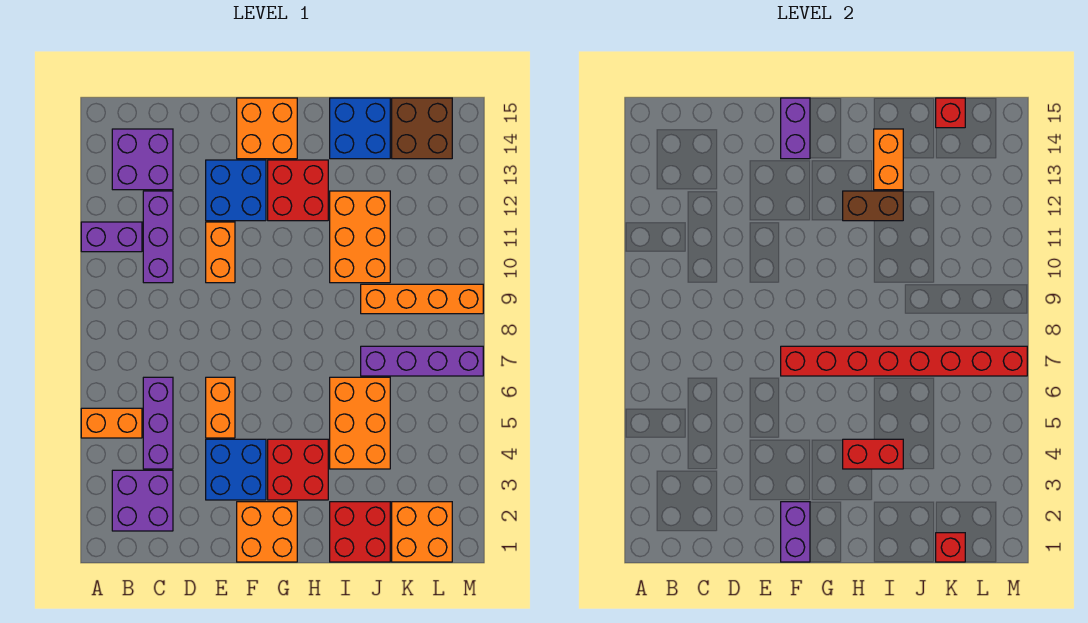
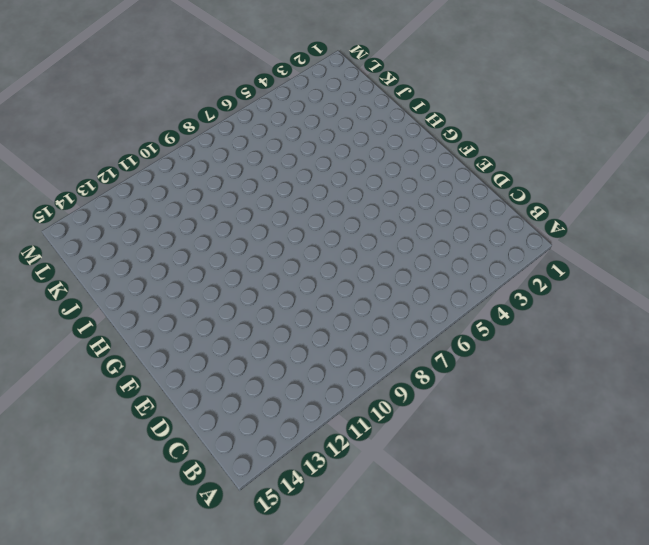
none -> orange 1x2 brick [81,408,142,438]
none -> purple 1x2 brick [81,222,142,252]
none -> purple 2x2 brick [112,470,173,531]
none -> purple 2x2 brick [112,129,173,190]

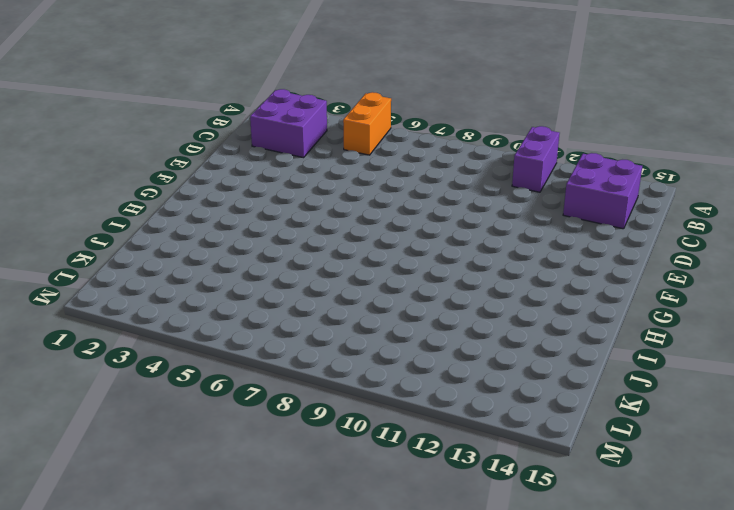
none -> purple 1x3 brick [143,377,173,469]
none -> purple 1x3 brick [143,191,173,283]
none -> blue 2x2 brick [206,439,266,500]
none -> orange 1x2 brick [206,377,235,438]

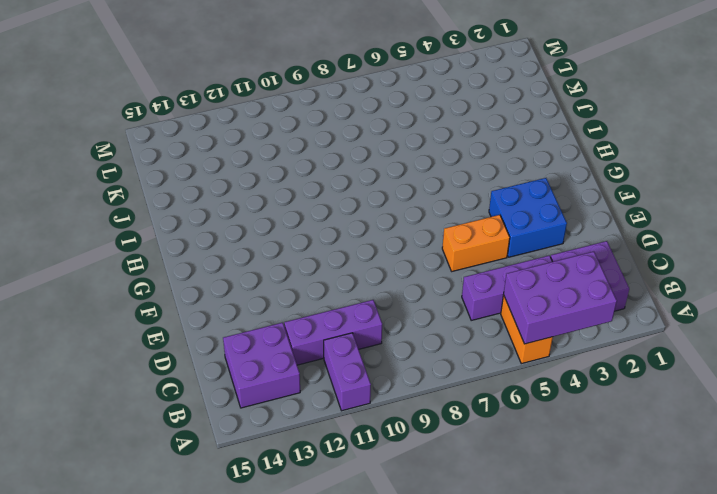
purple 2x3 brick [504,252,617,344] -> none
none -> orange 1x2 brick [206,222,235,283]
none -> blue 2x2 brick [206,160,266,221]
none -> orange 2x2 brick [237,502,297,562]
none -> orange 2x2 brick [237,98,297,159]

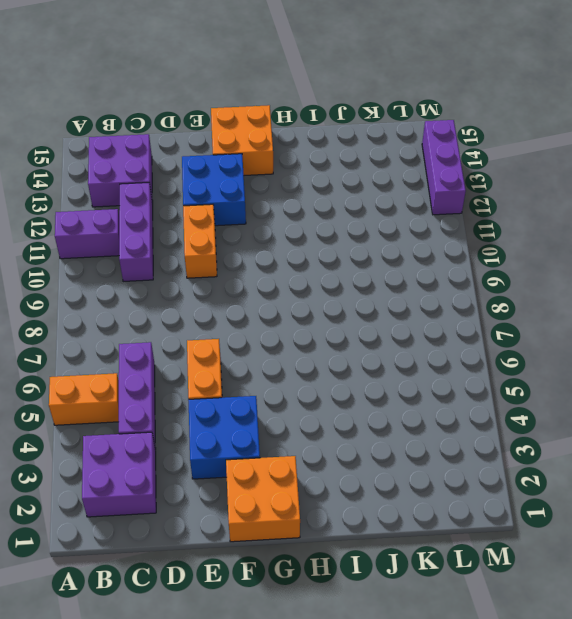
purple 1x3 brick [422,120,466,215] -> none
none -> red 2x2 brick [268,439,328,500]
none -> red 2x2 brick [268,160,328,221]
none -> red 2x2 brick [330,502,390,562]
none -> orange 2x3 brick [330,377,390,469]

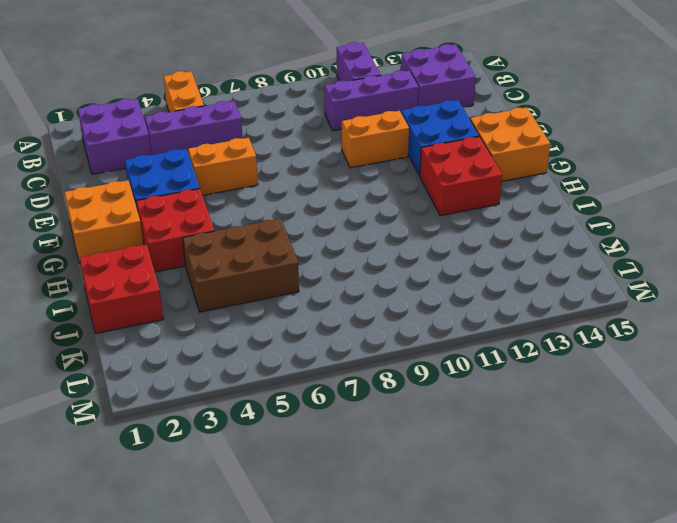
brown 2x3 brick [183,219,299,312] -> orange 2x3 brick [330,377,390,469]
none -> orange 2x3 brick [330,191,390,283]
none -> blue 2x2 brick [330,98,390,159]
none -> purple 1x4 brick [361,346,483,376]
none -> orange 1x4 brick [361,284,483,314]

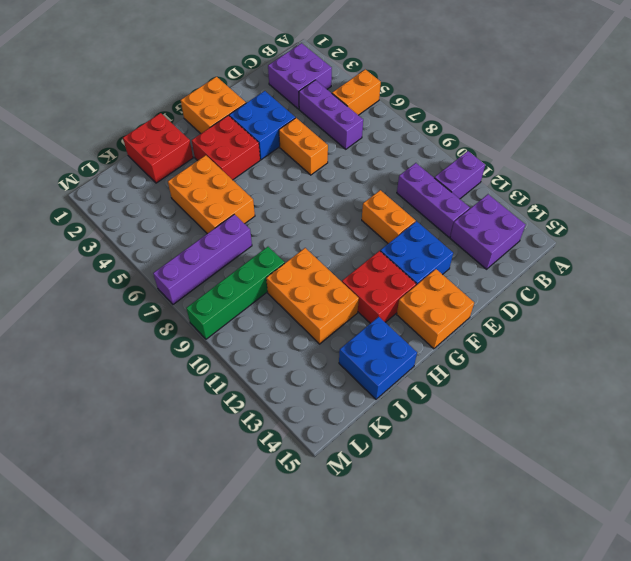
green 1x4 brick [186,247,285,339] -> orange 1x4 brick [361,284,483,314]
none -> orange 2x2 brick [392,502,452,562]
none -> brown 2x2 brick [392,98,452,159]
none -> purple 1x2 brick [781,502,810,562]
none -> red 1x8 brick [781,346,1027,376]

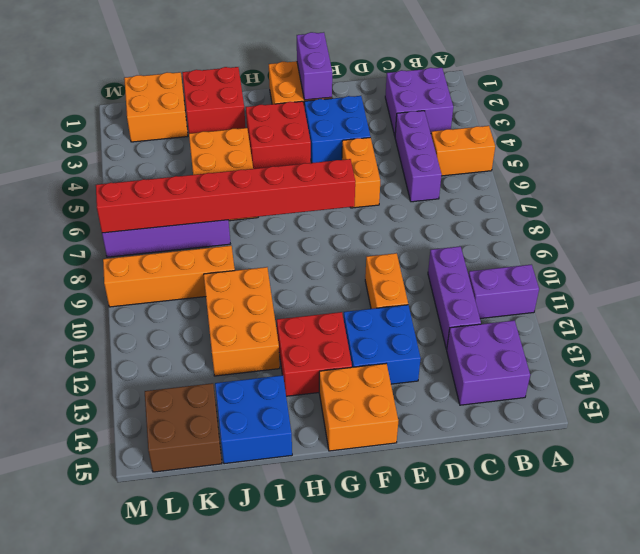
none -> purple 1x2 brick [781,98,810,159]
none -> red 1x2 brick [843,439,903,469]
none -> brown 1x2 brick [843,191,903,221]
none -> orange 1x2 brick [874,129,903,190]

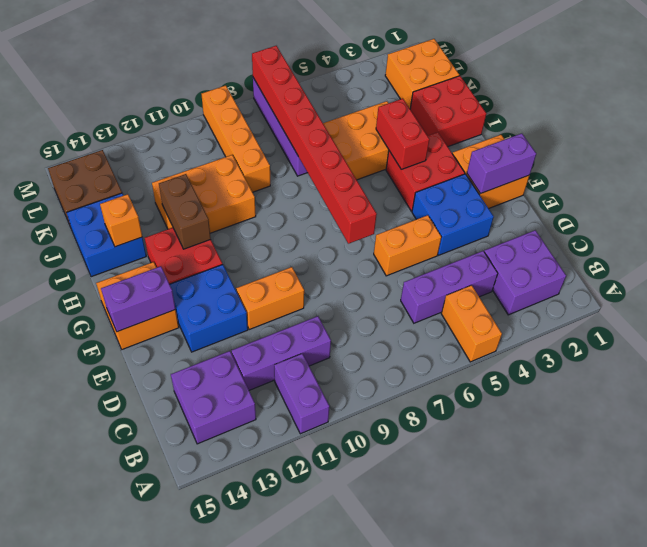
orange 1x1 brick [100,194,142,247] -> orange 1x2 brick [874,129,903,190]
none -> red 1x1 brick [936,533,965,562]
none -> red 1x1 brick [936,98,965,128]

